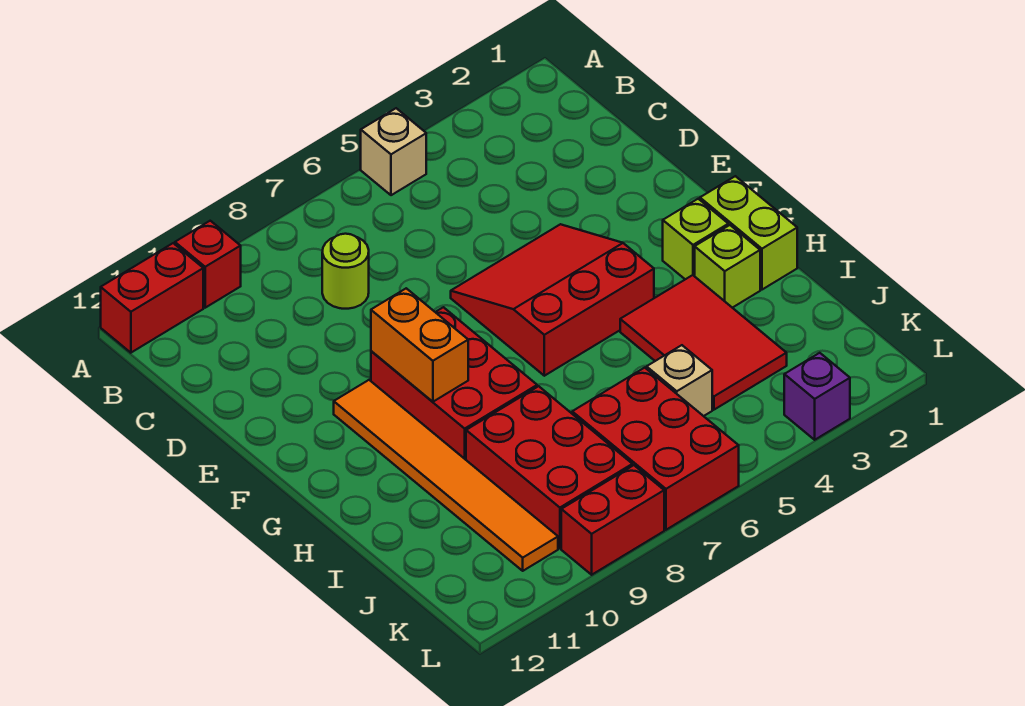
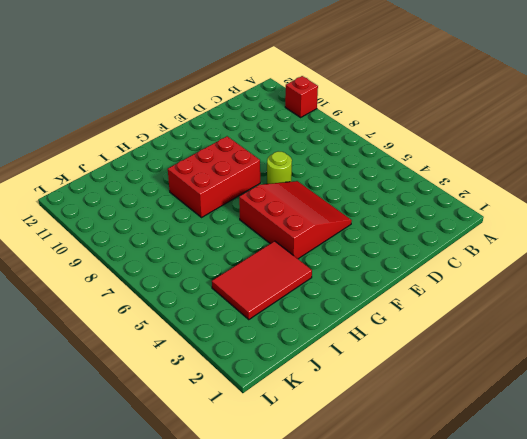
lime 1x1 round brick [267,151,292,184] -> lime 1x1 round brick moved to [322,234,369,309]
none -> tan 1x1 brick [361,108,426,195]
none -> red 1x2 brick [101,243,203,353]
none -> orange 1x6 tile [334,380,558,571]

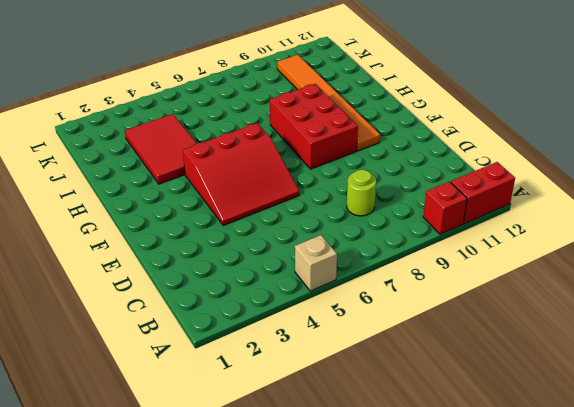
none -> lime 1x2 brick [700,176,797,290]
none -> lime 1x1 brick [663,199,728,279]
none -> lime 1x1 brick [695,225,760,308]

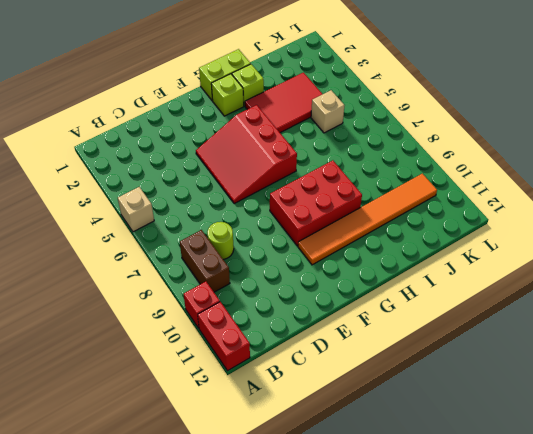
brown 1x2 brick [180,230,230,292] -> none
none -> red 2x3 brick [466,386,632,548]
none -> red 2x3 brick [572,368,739,530]
none -> purple 1x1 brick [784,353,850,440]

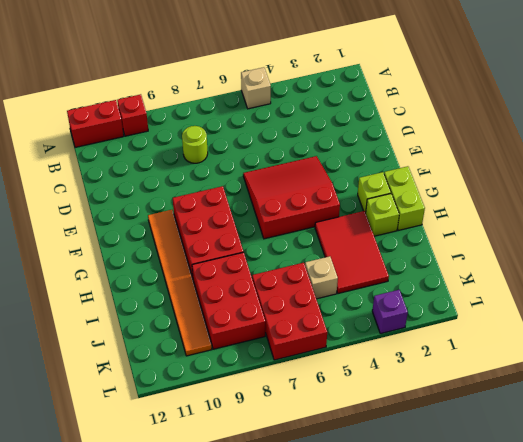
none -> red 1x2 brick [561,465,664,575]
none -> orange 1x2 brick [371,288,468,402]

